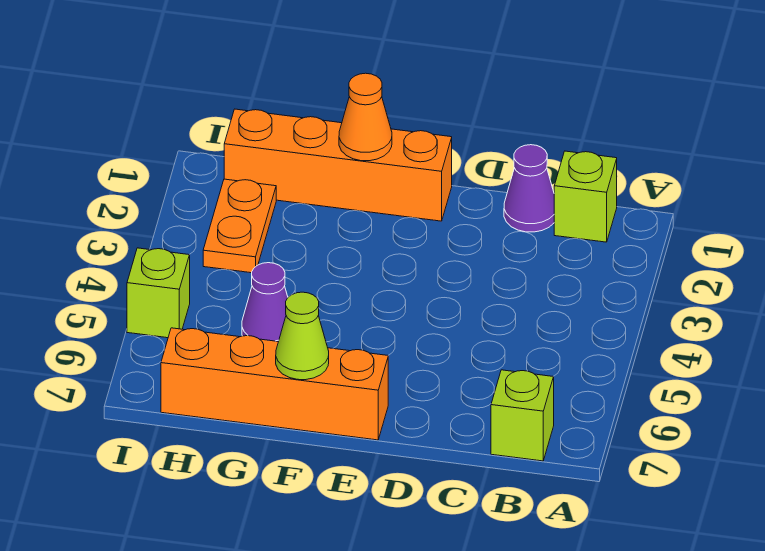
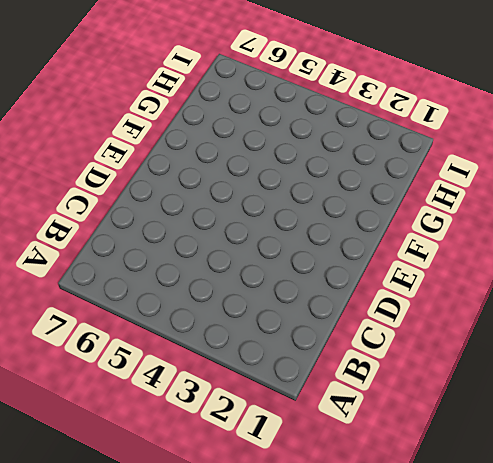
none -> lime 1x1 brick [554,151,617,242]
none -> lime 1x1 brick [491,370,554,461]

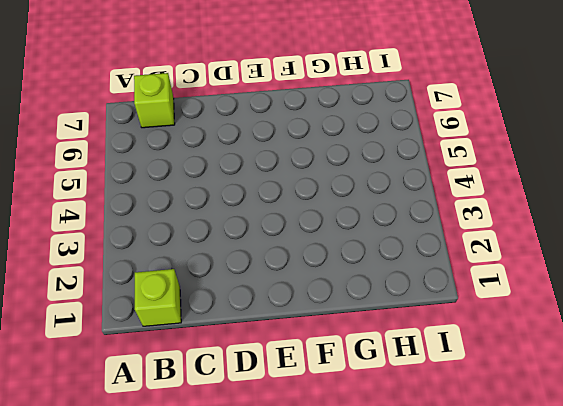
none -> purple 1x1 cone [504,145,554,232]
none -> orange 1x4 brick [224,109,452,221]

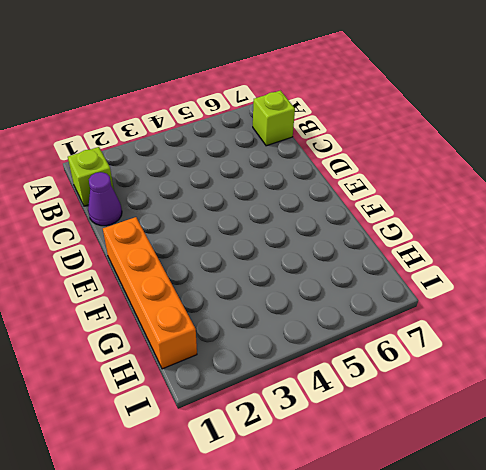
none -> orange 1x4 brick [161,328,388,440]
none -> purple 1x1 cone [242,263,288,342]

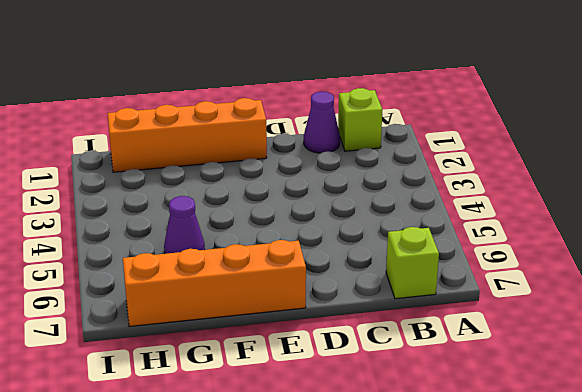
none -> orange 1x2 plate [203,179,276,273]
none -> lime 1x1 brick [127,248,190,338]

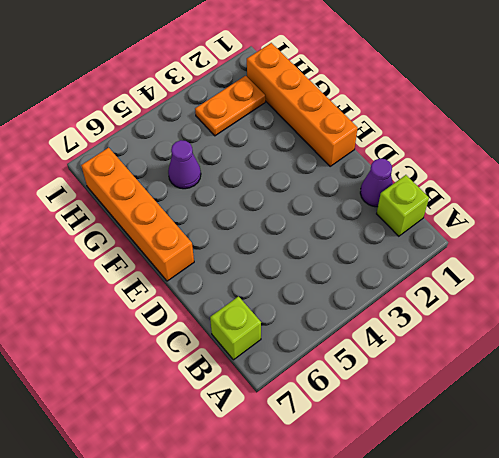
none -> lime 1x1 brick [127,248,190,338]
none -> orange 1x1 cone [339,73,392,161]

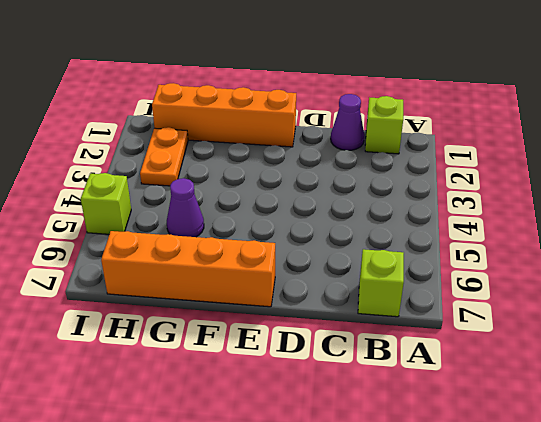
none -> orange 1x1 cone [339,73,392,161]
none -> lime 1x1 cone [276,292,329,380]

